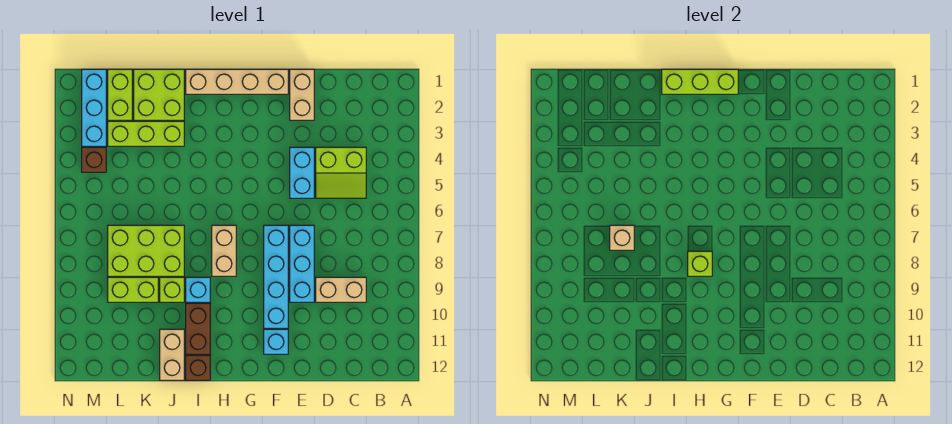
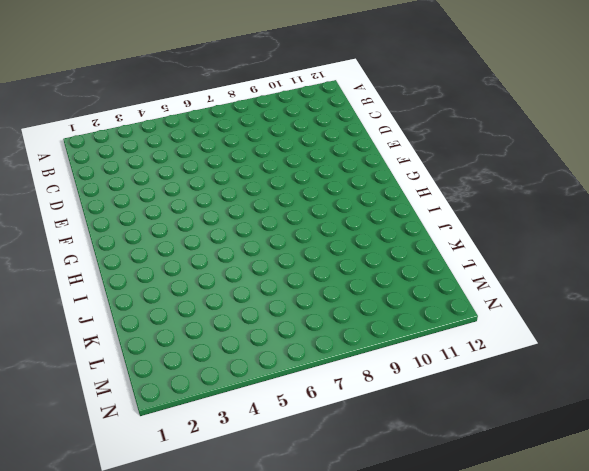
none -> lime 2x2 slope [316,147,366,198]
none -> tan 1x2 brick [316,277,366,302]
none -> tan 1x2 brick [290,69,314,120]

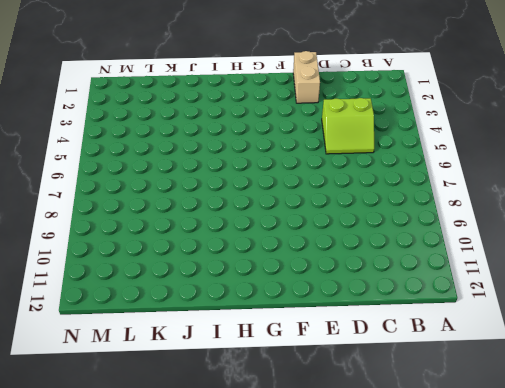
none -> tan 1x2 brick [316,277,366,302]
none -> cyan 1x2 brick [290,147,314,198]
none -> cyan 1x3 brick [290,225,314,302]

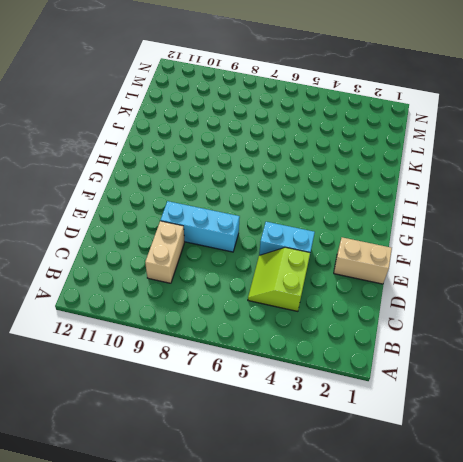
none -> tan 1x4 brick [186,69,288,94]
none -> cyan 1x4 brick [264,225,288,328]
none -> cyan 1x1 brick [264,329,288,354]

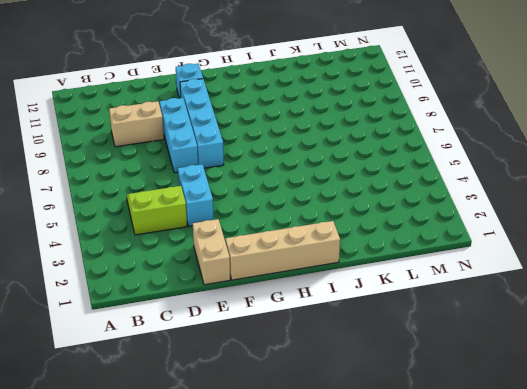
none -> tan 1x2 brick [212,225,236,276]
none -> cyan 1x1 brick [186,277,210,302]
none -> brown 1x2 brick [186,303,210,354]

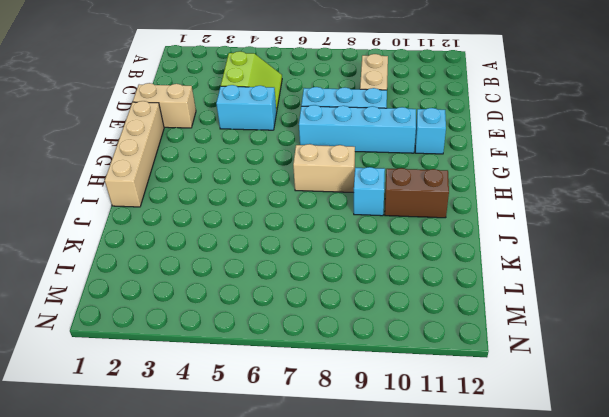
none -> brown 1x1 brick [186,355,210,380]
none -> lime 2x2 brick [134,69,184,120]
none -> lime 1x3 brick [108,121,184,146]

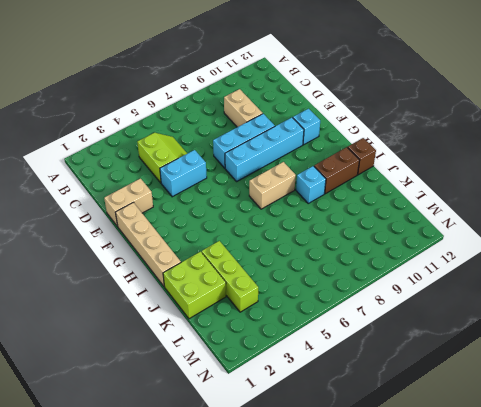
none -> lime 2x3 brick [108,225,184,276]
none -> lime 1x1 brick [160,277,184,302]
none -> tan 1x2 brick [160,329,184,380]

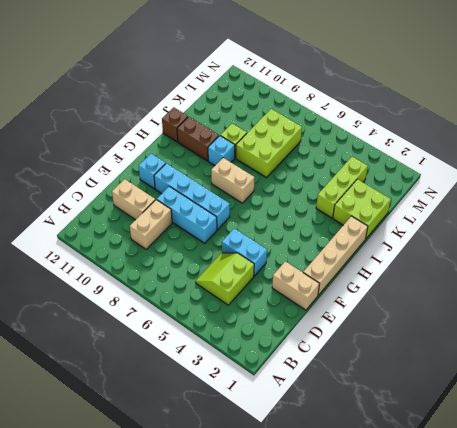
tan 1x2 brick [112,179,155,220] -> tan 1x2 brick moved to [160,329,184,380]
none -> lime 1x2 brick [108,277,158,302]
none -> lime 1x2 brick [108,69,132,120]
none -> cyan 1x3 brick [82,69,106,146]

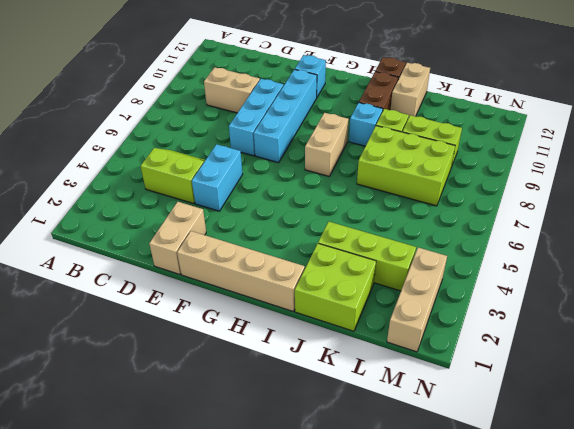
tan 1x3 brick [387,248,447,352] -> cyan 1x3 brick [82,69,106,146]
none -> lime 1x2 brick [108,69,132,120]
none -> brown 1x1 brick [82,147,106,172]
none -> lime 1x3 brick [662,69,738,94]

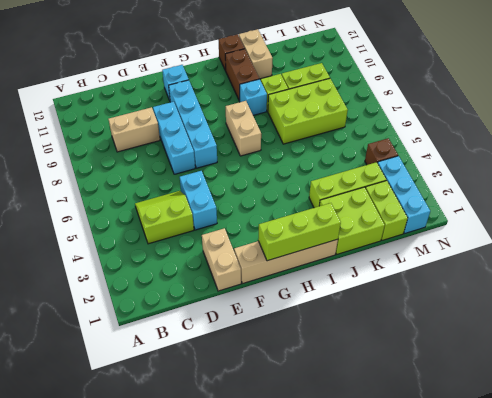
none -> lime 1x1 brick [688,251,712,276]
none -> tan 1x1 brick [610,225,634,250]

